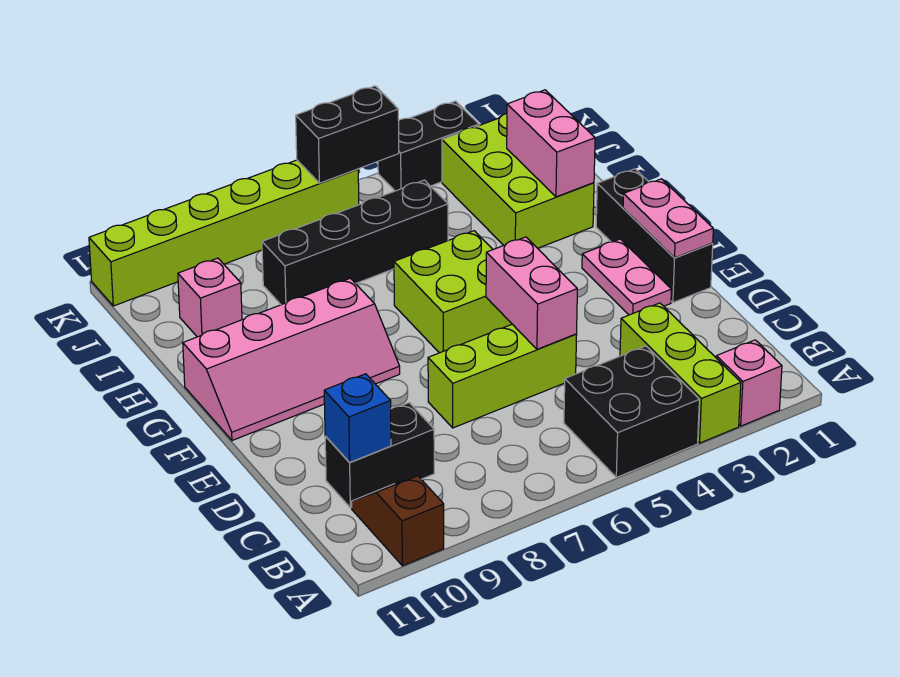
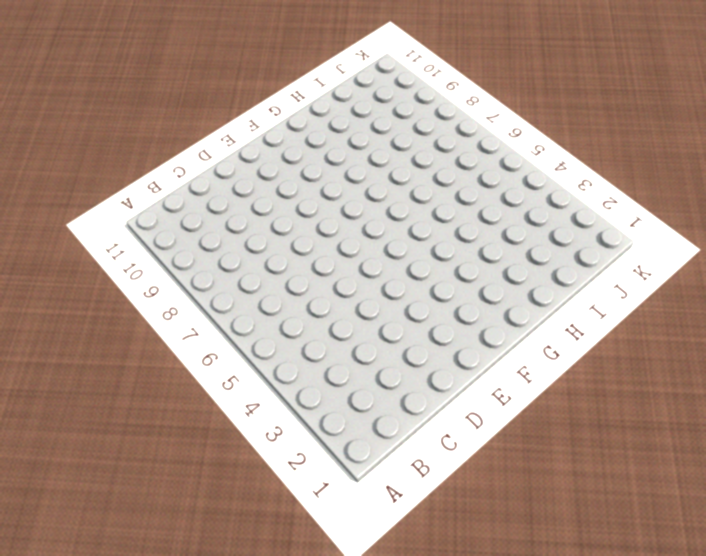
none -> pink 1x1 brick [716,340,782,426]
none -> lime 1x3 brick [620,303,741,443]
none -> black 2x2 brick [564,346,699,477]

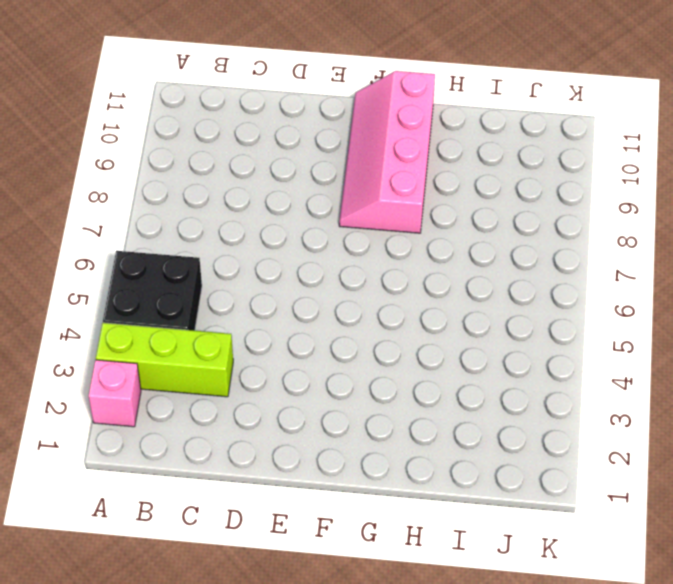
none -> brown 1x2 slope [352,476,444,566]
none -> black 1x2 brick [325,403,434,508]
none -> lime 1x3 brick [428,324,577,428]

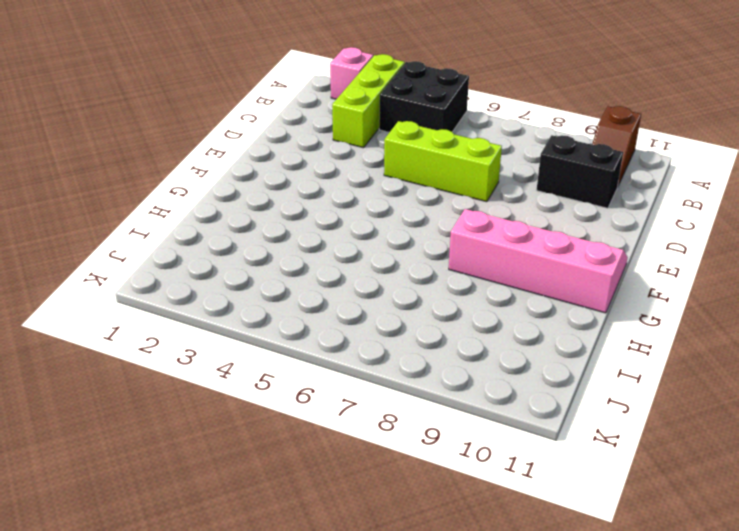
none -> black 1x3 brick [596,169,713,302]
none -> pink 1x2 plate [582,239,671,315]
none -> lime 2x2 brick [394,231,512,353]

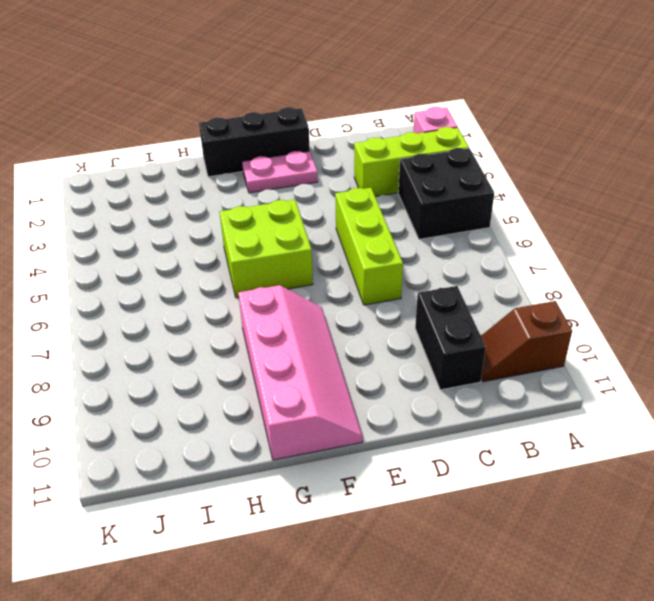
none -> lime 2x3 brick [442,114,594,248]
none -> black 1x4 brick [262,180,448,305]
none -> pink 1x1 brick [178,258,242,337]

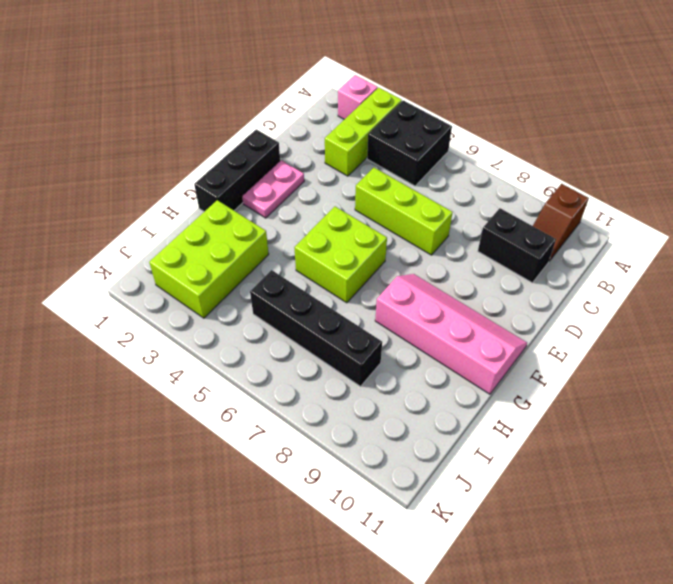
none -> pink 1x1 brick [178,258,242,337]
none -> black 1x2 brick [378,101,479,191]
none -> lime 1x6 brick [89,160,359,306]

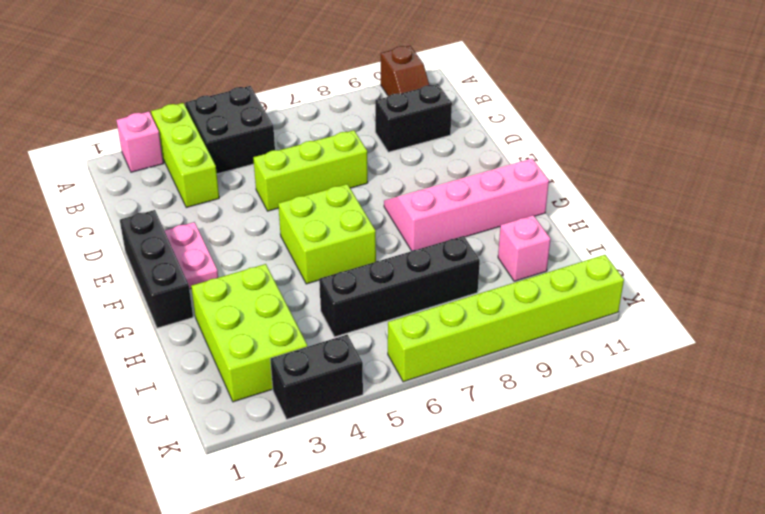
none -> blue 1x1 brick [324,374,391,462]
none -> pink 1x2 brick [486,237,577,349]
none -> pink 1x2 plate [623,179,713,258]

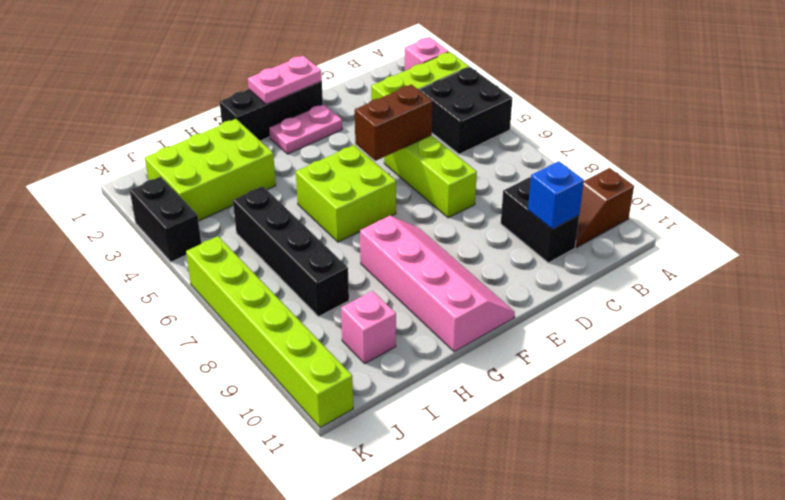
brown 1x2 brick [355,85,432,161] -> pink 1x2 brick [486,237,577,349]
none -> pink 1x2 brick [507,90,595,197]
none -> black 1x2 brick [296,86,399,183]

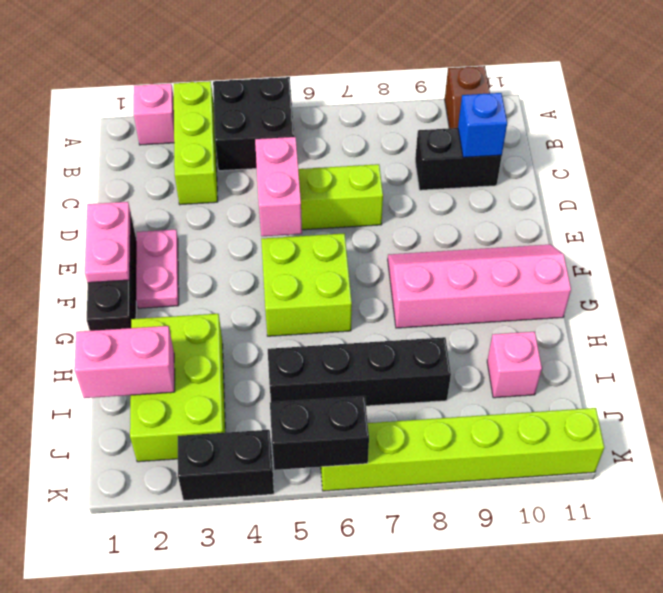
pink 1x2 brick [75,326,175,398] -> pink 1x2 brick turned to [507,90,595,197]

